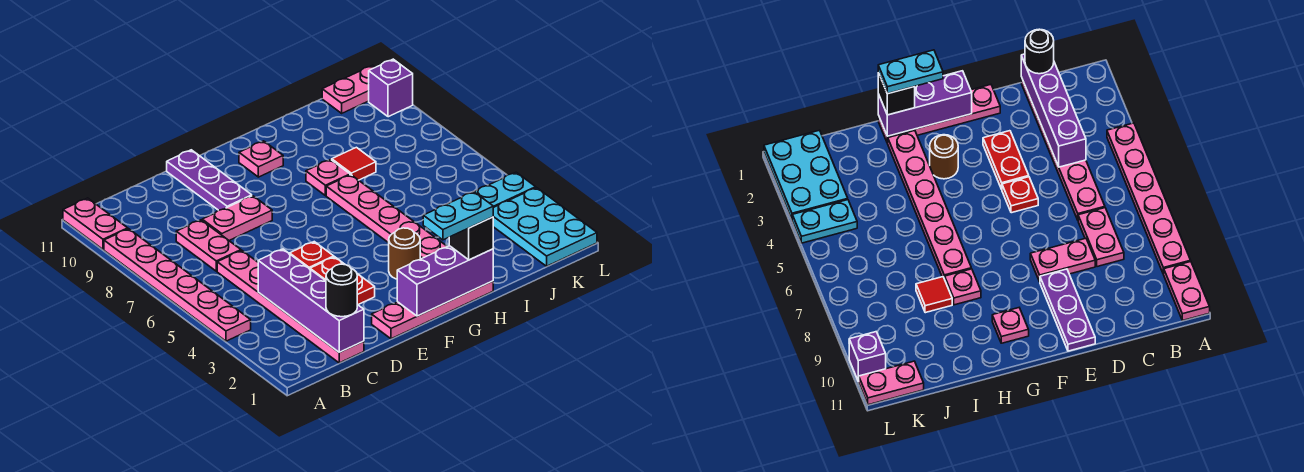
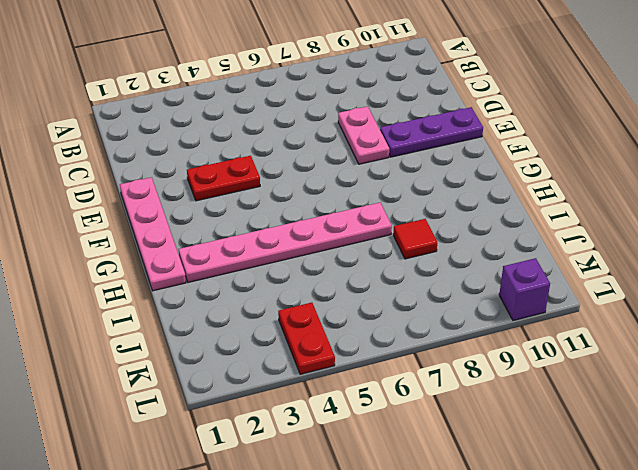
red 1x2 plate [278,303,335,374] -> cyan 1x2 plate [475,172,536,208]
none -> pink 1x6 plate [104,229,251,341]
none -> pink 1x2 plate [63,198,128,250]
none -> pink 1x6 plate [217,251,364,363]

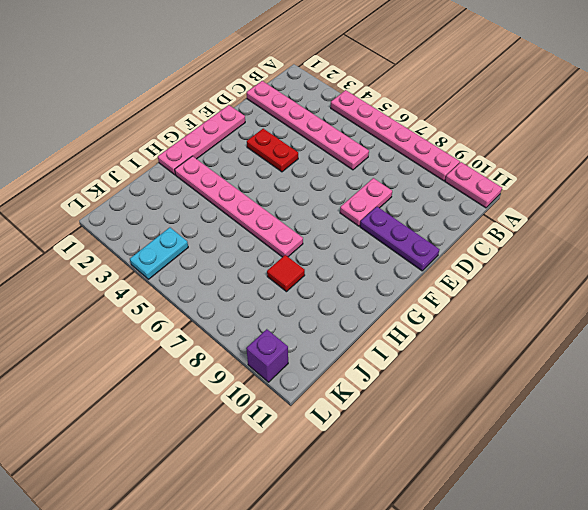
none -> pink 1x2 plate [176,220,241,271]
none -> red 1x1 plate [290,242,334,269]
none -> brown 1x1 round brick [389,228,420,279]

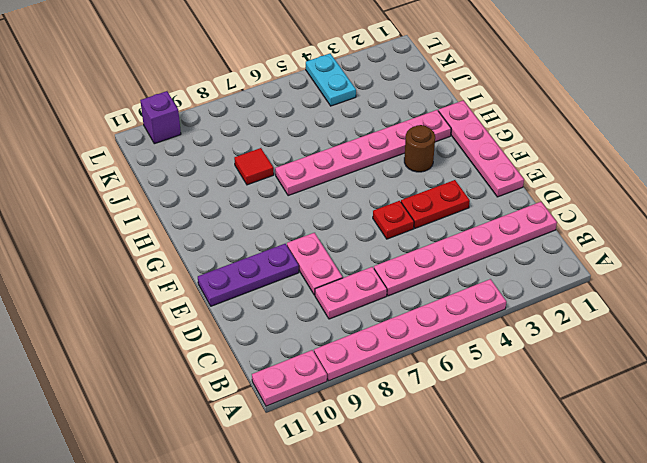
none -> pink 1x1 plate [239,141,283,177]
none -> pink 1x1 plate [306,160,350,196]
none -> cyan 2x3 plate [493,188,597,266]

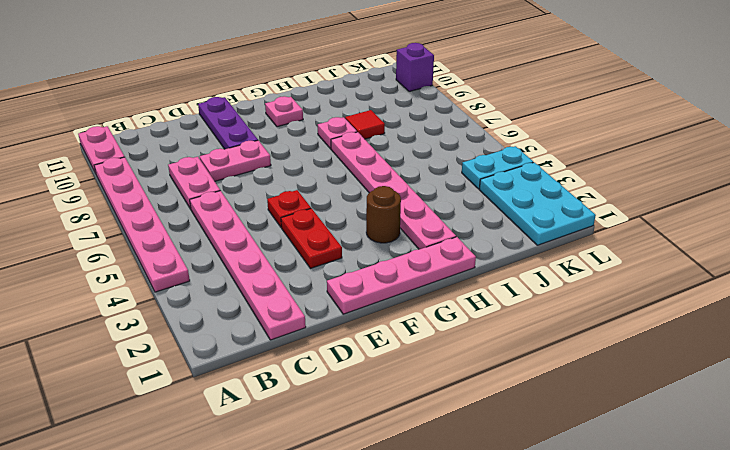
none -> pink 1x2 plate [322,65,375,113]
none -> purple 1x4 brick [258,249,364,352]
none -> purple 1x3 brick [397,246,493,316]

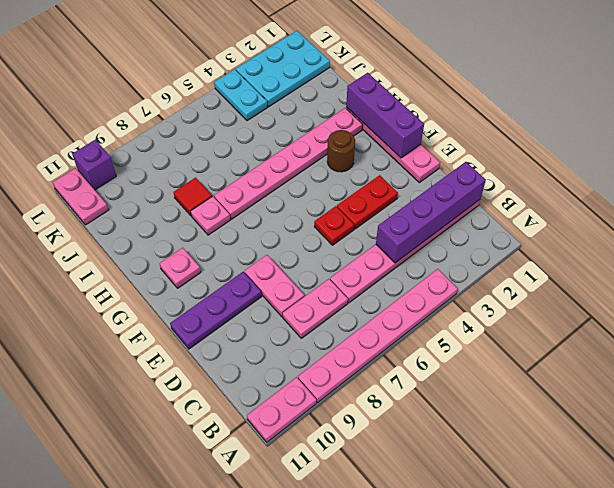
none -> black 1x1 round brick [326,264,357,317]
none -> black 1x1 brick [449,217,493,260]
none -> cyan 1x2 plate [423,192,493,240]

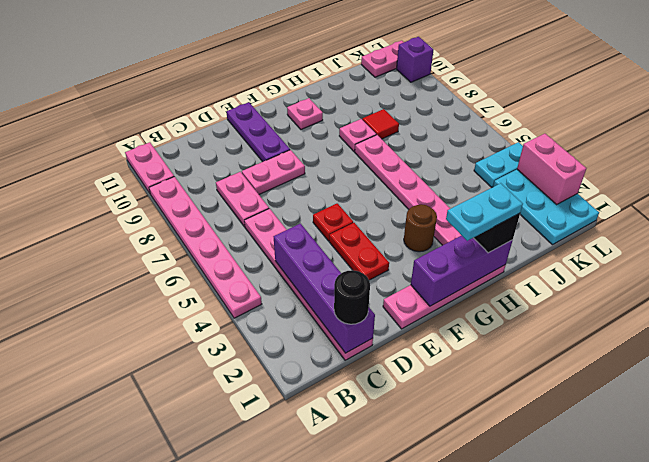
pink 1x2 brick [517,134,586,204] -> none

